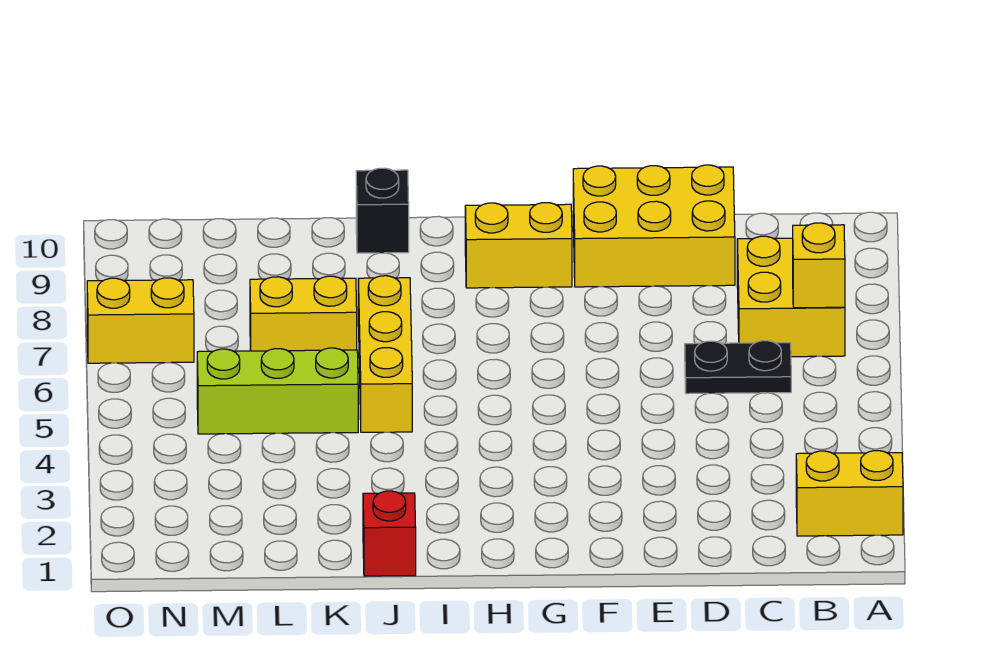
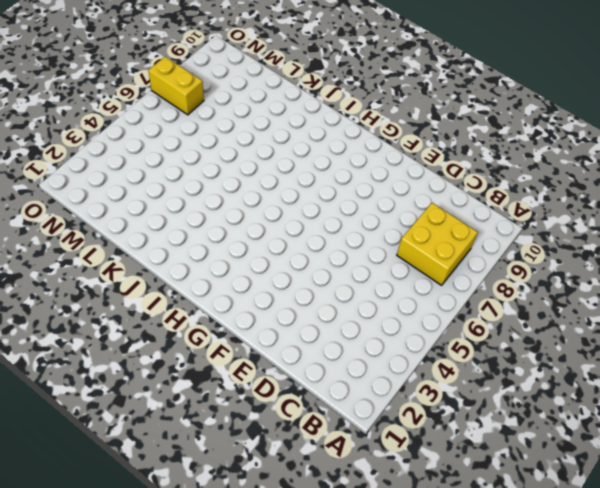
none -> yellow 1x2 brick [796,451,903,536]
none -> black 1x2 plate [685,341,791,394]
none -> yellow 2x3 brick [573,165,735,287]

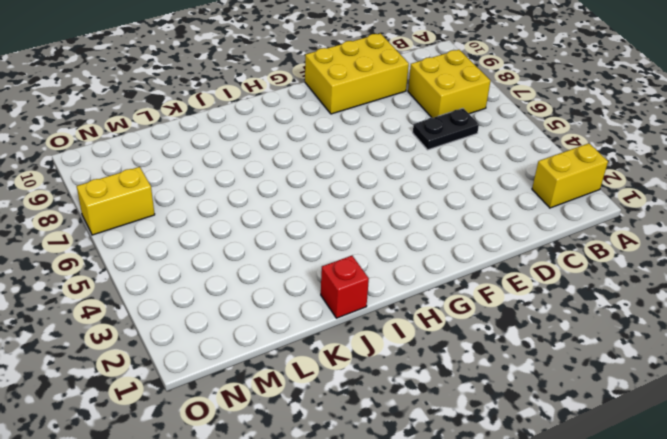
none -> yellow 1x2 brick [465,203,572,288]
none -> yellow 1x3 brick [358,276,412,432]
none -> black 1x1 brick [356,168,409,253]

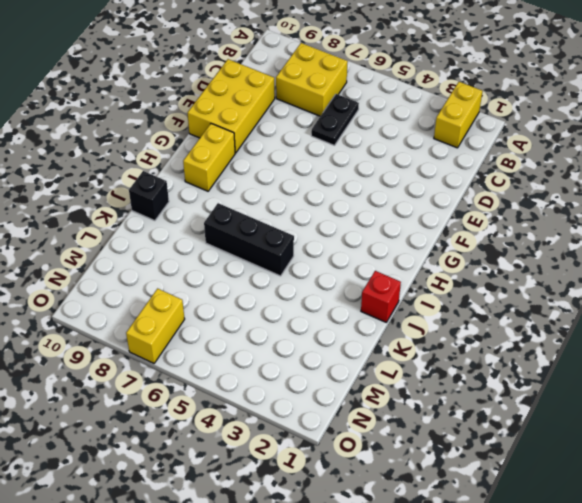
black 1x3 brick [204,203,294,276] -> yellow 1x3 brick [358,276,412,432]
none -> lime 1x3 brick [197,348,358,434]
none -> yellow 1x2 brick [250,276,357,351]
none -> yellow 1x1 brick [793,223,845,308]

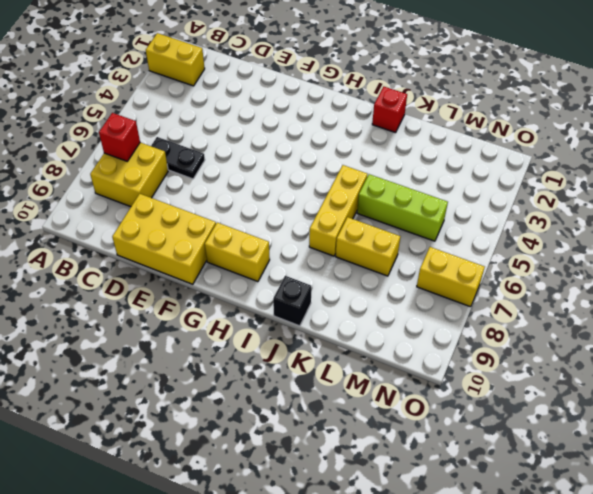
red 1x1 brick [99,113,140,161] -> yellow 1x1 brick [793,223,845,308]

